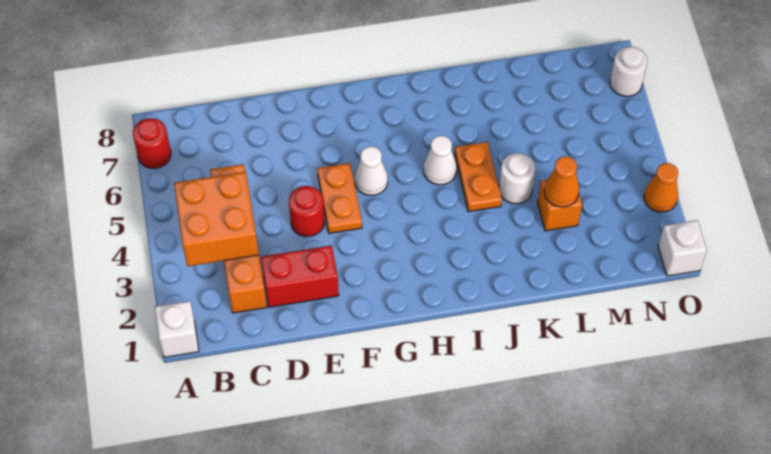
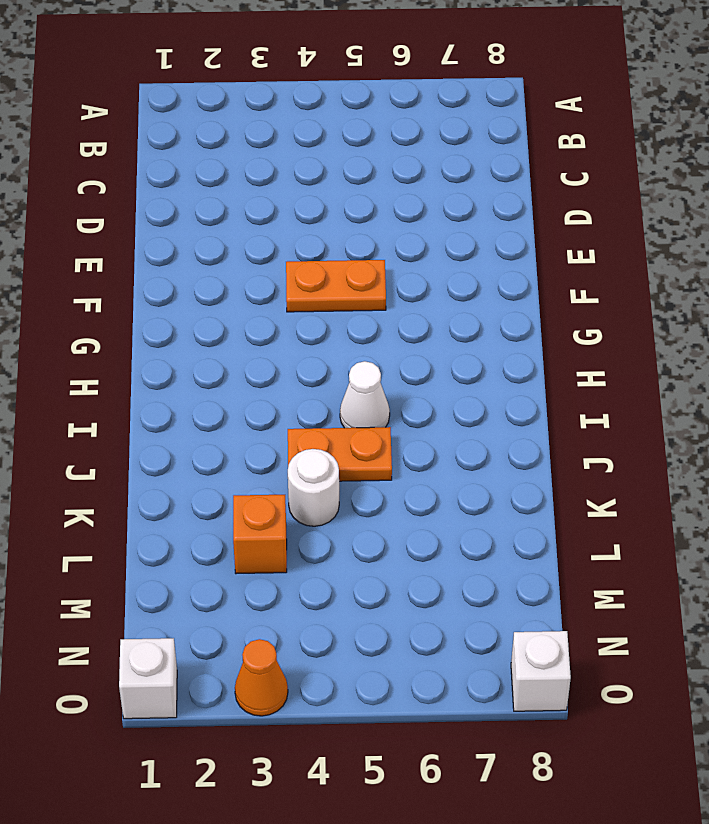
white 1x1 brick [511,631,571,711] -> white 1x1 brick moved to [155,301,199,357]
none -> red 1x1 round brick [133,118,171,168]
none -> orange 1x4 brick [210,164,267,313]
none -> red 1x2 brick [261,246,339,307]

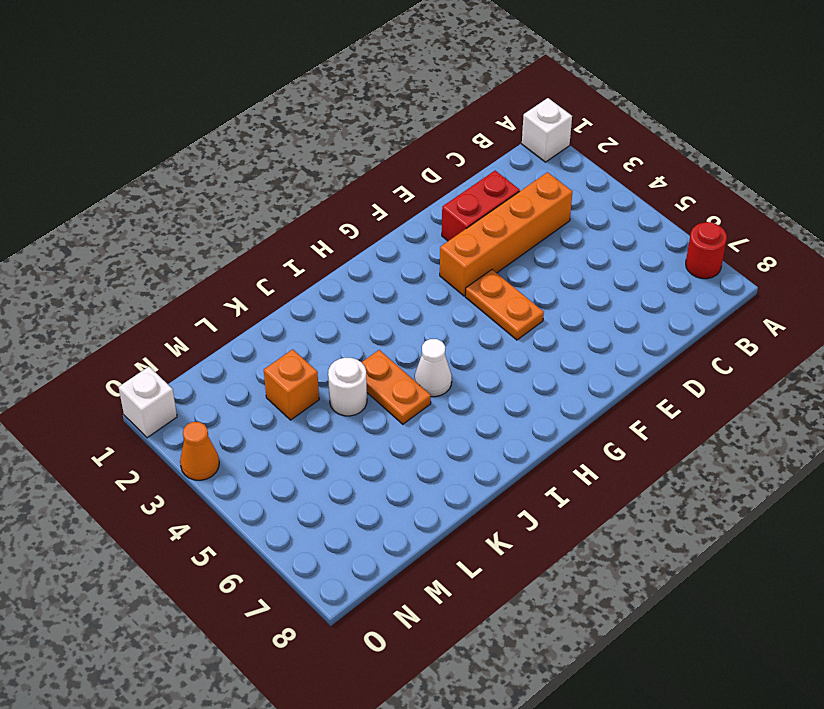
orange 1x4 brick [440,172,572,296] -> orange 1x4 brick turned to [210,164,267,313]
none -> red 1x1 round brick [289,186,324,237]
none -> white 1x1 cone [355,146,388,195]
none -> white 1x1 round brick [610,47,647,96]

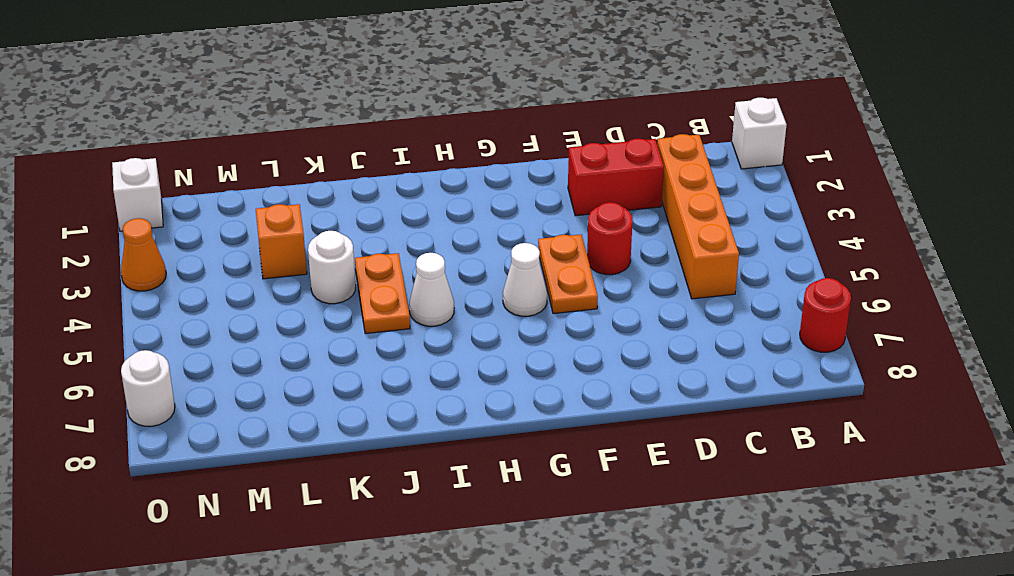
none -> orange 2x2 brick [174,172,259,266]
none -> orange 1x1 cone [544,156,579,207]

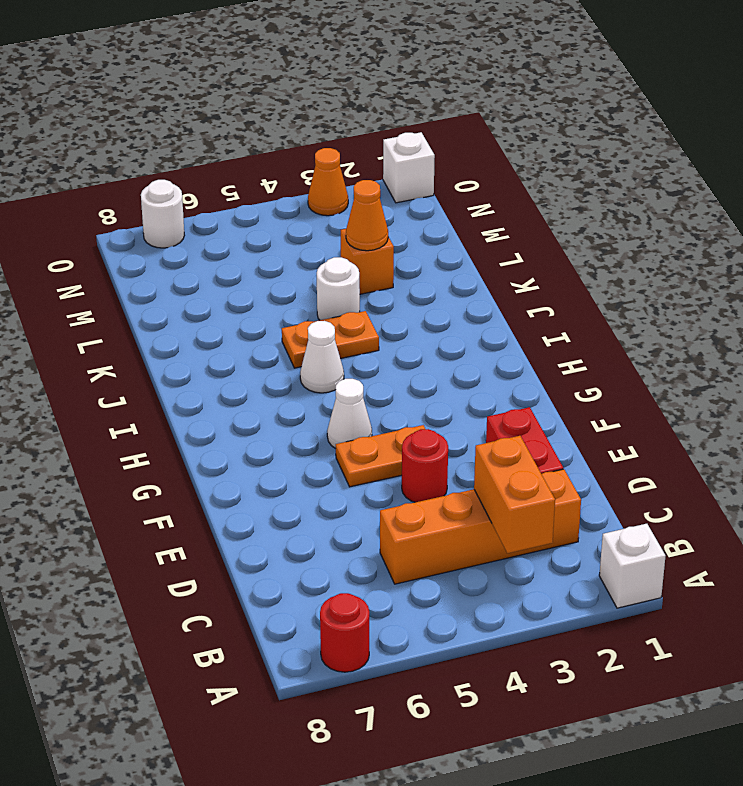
orange 1x2 brick [474,436,555,553] -> orange 2x2 brick [174,172,259,266]

